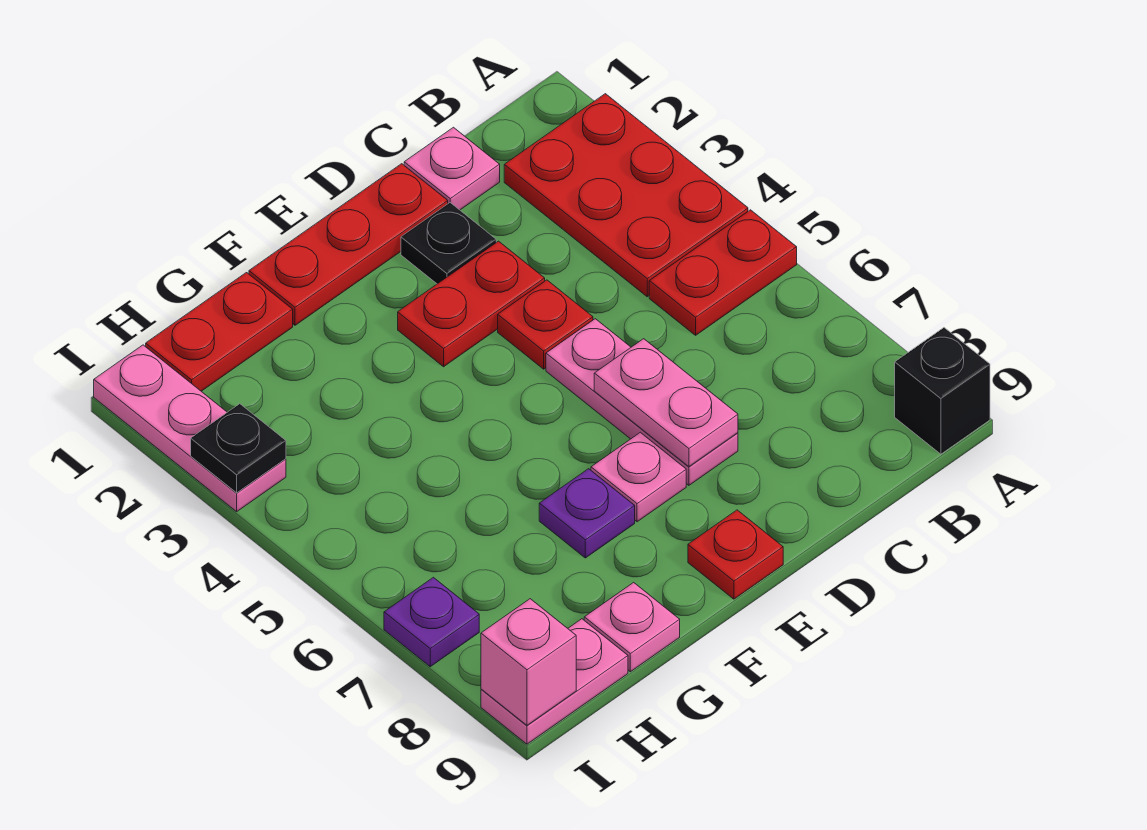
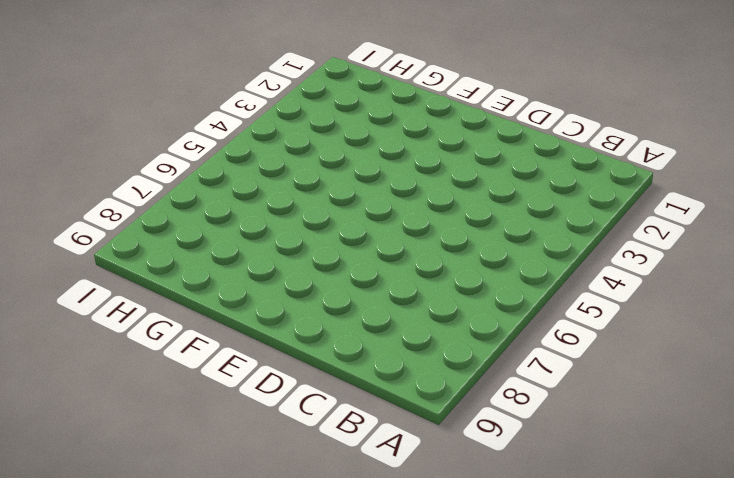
none -> red 2x3 plate [504,94,748,297]
none -> red 1x2 plate [649,210,797,335]
none -> black 1x1 brick [895,328,990,454]

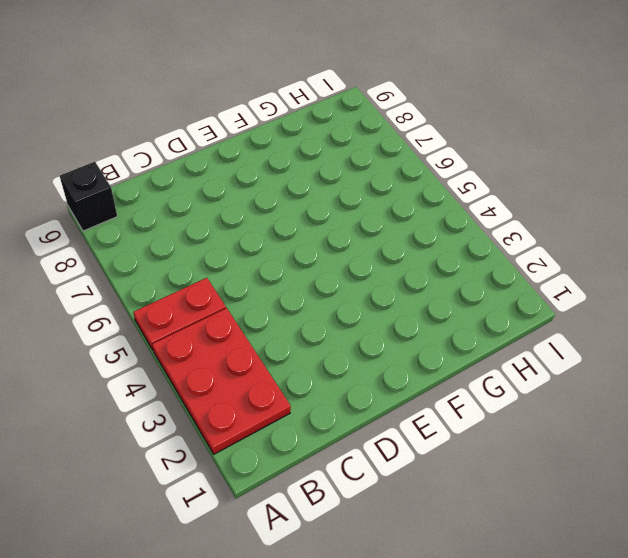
none -> pink 1x1 plate [404,127,500,210]
none -> red 1x3 plate [249,164,448,325]
none -> black 1x1 plate [401,203,496,284]

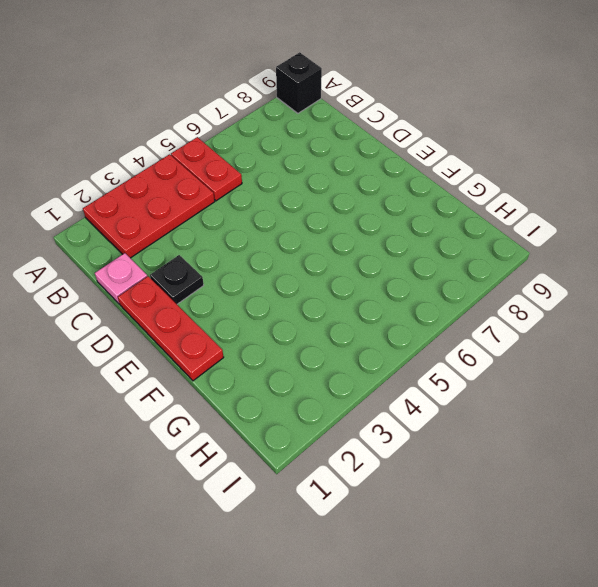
none -> red 1x2 plate [398,241,545,367]
none -> red 1x1 plate [498,280,593,369]
none -> pink 1x3 plate [546,319,738,485]

